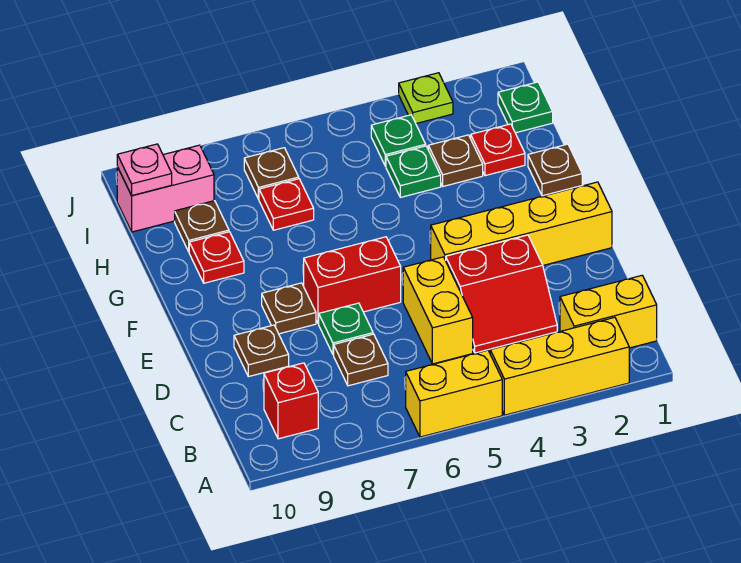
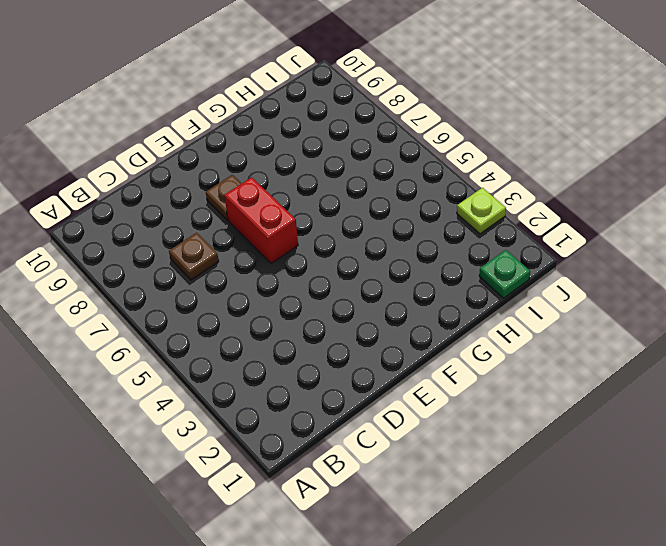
none -> yellow 1x3 brick [490,317,629,415]
none -> yellow 1x2 brick [406,350,502,437]
none -> yellow 1x2 brick [560,275,657,348]

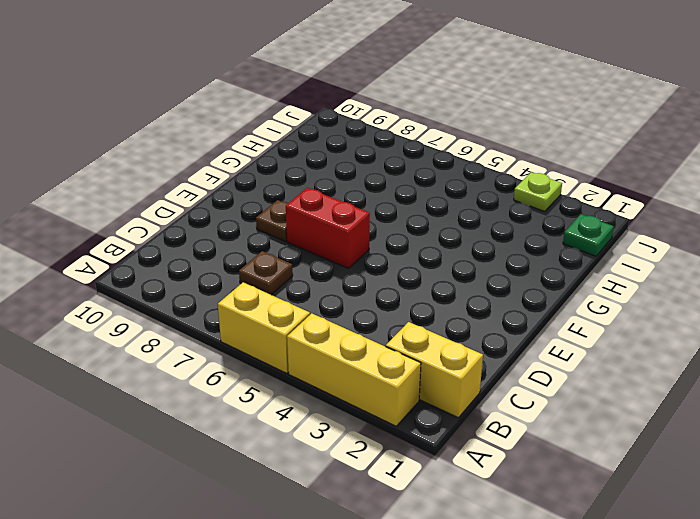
none -> red 1x1 brick [264,363,318,439]
none -> red 2x2 slope [446,235,557,353]
none -> yellow 1x2 brick [403,257,473,364]

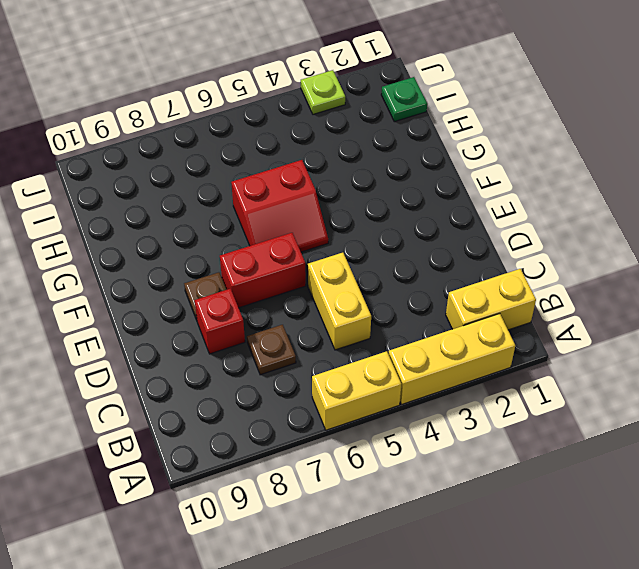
red 1x1 brick [194,289,245,354] -> red 1x1 brick moved to [264,363,318,439]
red 2x2 slope [231,160,328,252] -> red 2x2 slope moved to [446,235,557,353]
none -> green 1x1 plate [319,303,373,355]
none -> brown 1x1 plate [234,325,289,377]
none -> yellow 1x4 brick [431,182,612,265]

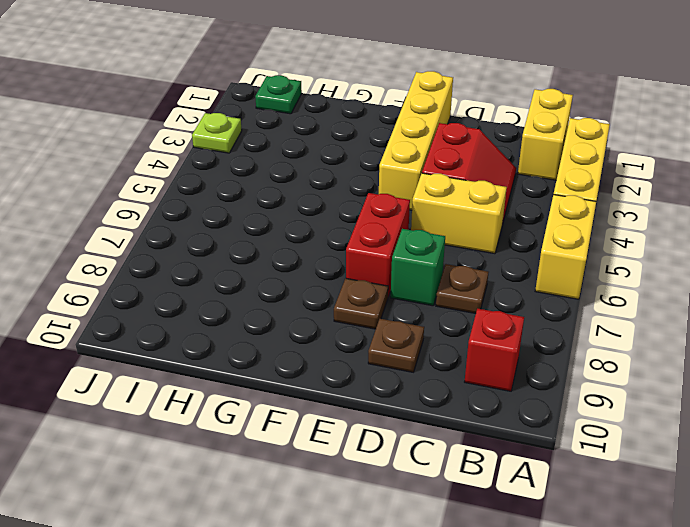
green 1x1 brick [391,229,445,306] -> green 1x1 plate [319,303,373,355]
none -> brown 1x1 plate [528,144,582,196]
none -> red 1x1 plate [189,232,244,283]
none -> red 1x1 plate [471,124,525,176]

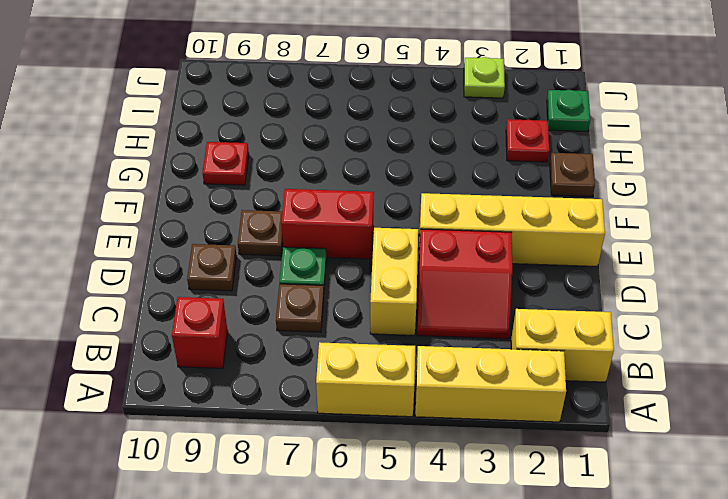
none -> brown 1x1 plate [428,135,483,186]
none -> green 1x1 plate [386,146,441,197]
none -> red 1x1 plate [259,179,314,230]

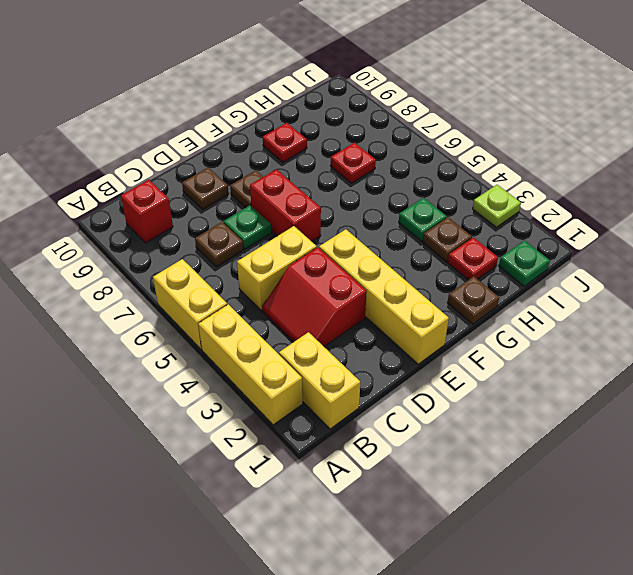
none -> brown 1x1 plate [175,201,229,252]
none -> green 1x1 plate [371,115,426,166]
none -> brown 1x1 plate [244,148,299,199]

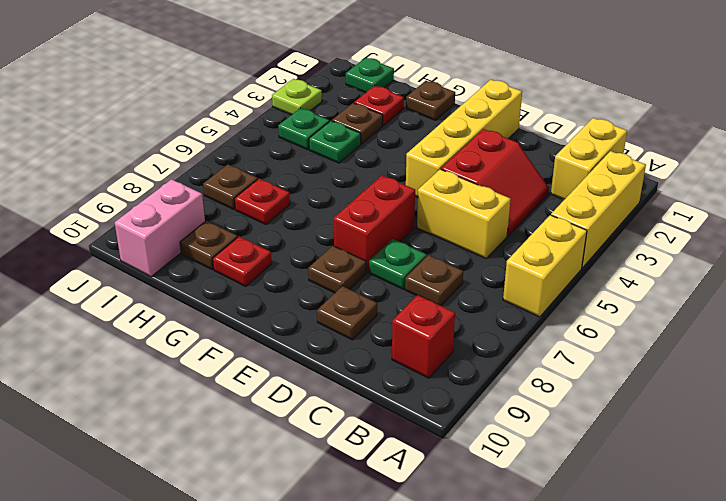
none -> pink 1x1 plate [117,144,172,196]

